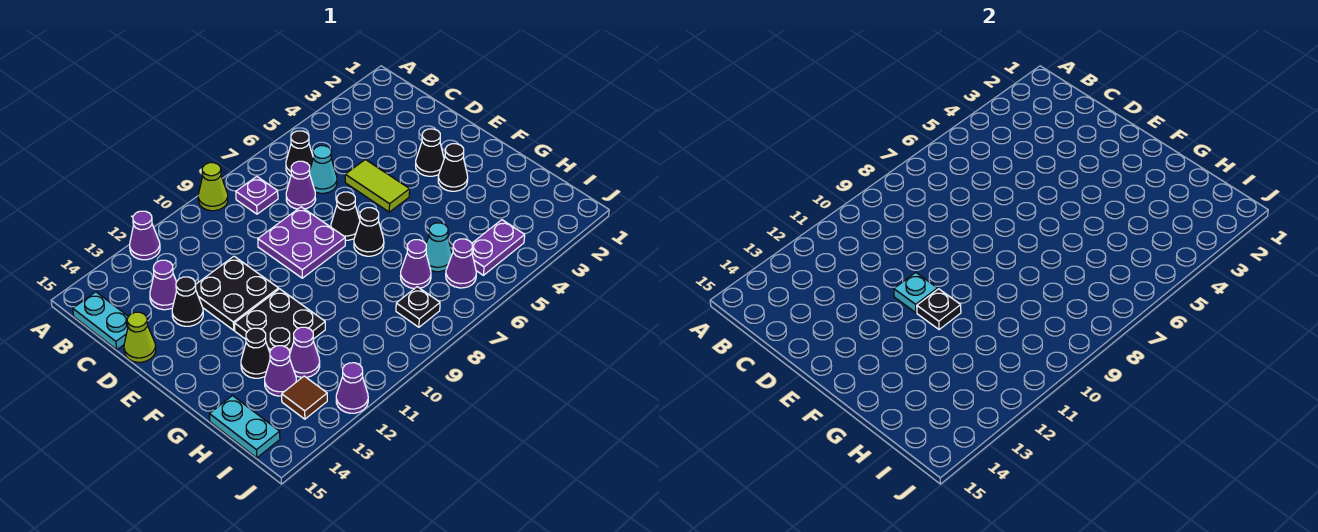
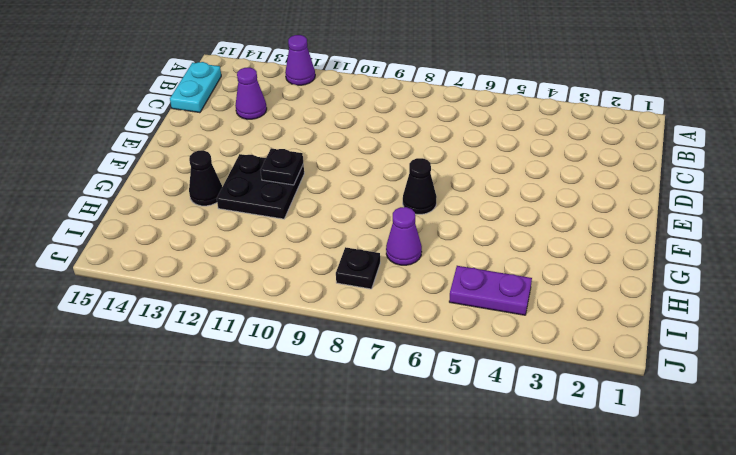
none -> lime 1x1 cone [198,163,228,211]
none -> black 1x1 cone [286,131,313,176]
none -> purple 1x1 plate [236,177,278,214]
none -> cyan 1x1 cone [310,146,337,193]

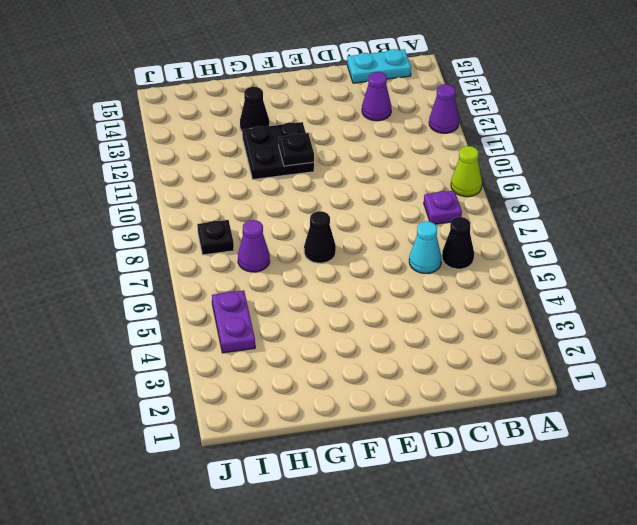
none -> purple 1x1 cone [286,161,316,209]
none -> lime 1x2 tile [345,160,410,212]
none -> purple 2x2 plate [258,207,345,278]
none -> black 2x2 plate [196,256,279,330]

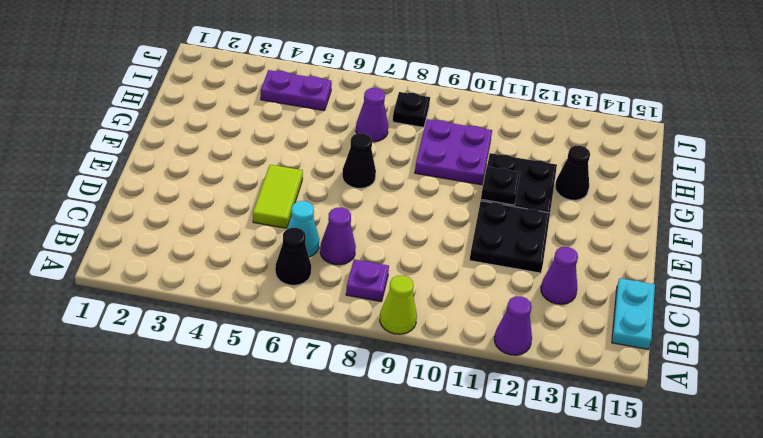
purple 2x2 plate [415,119,492,185] -> purple 2x2 plate moved to [258,207,345,278]
none -> black 1x1 cone [172,277,203,326]
none -> lime 1x1 cone [124,312,156,362]
none -> black 1x1 cone [416,129,444,176]
none -> black 1x1 cone [331,192,360,240]

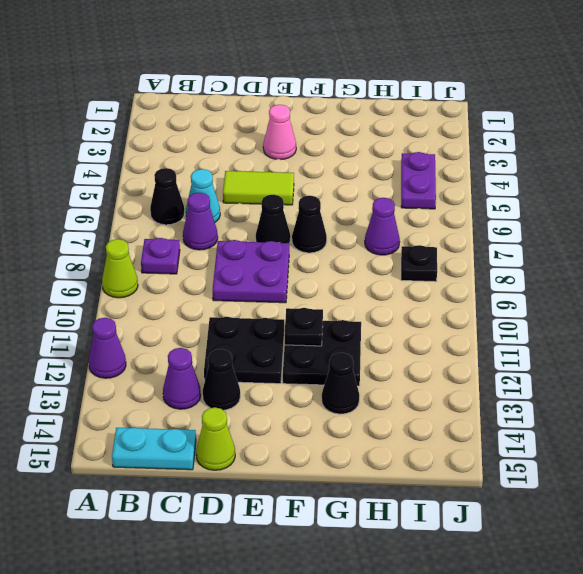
pink 1x1 cone [263,105,296,160] -> black 1x1 cone [416,129,444,176]
none -> black 1x1 cone [438,144,468,191]
none -> cyan 1x1 cone [426,223,452,272]
none -> purple 1x1 cone [290,327,320,377]
none -> purple 1x1 cone [265,346,296,396]

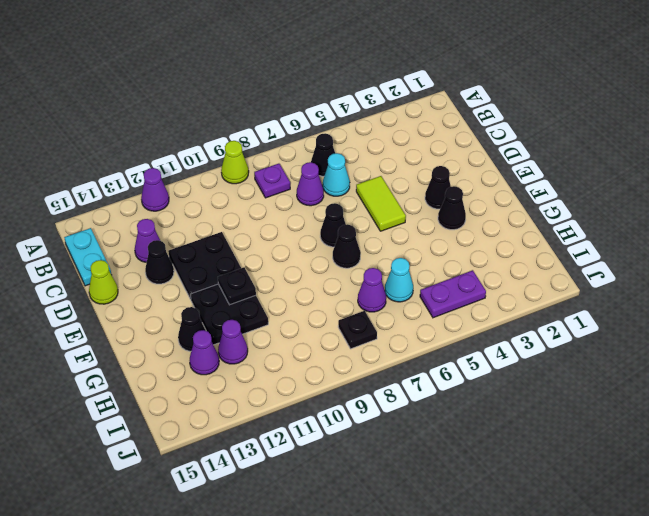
none -> purple 2x2 plate [258,207,345,278]
none -> cyan 1x2 plate [209,396,280,458]
none -> purple 1x1 cone [446,239,476,288]
none -> brown 1x1 tile [282,376,327,419]

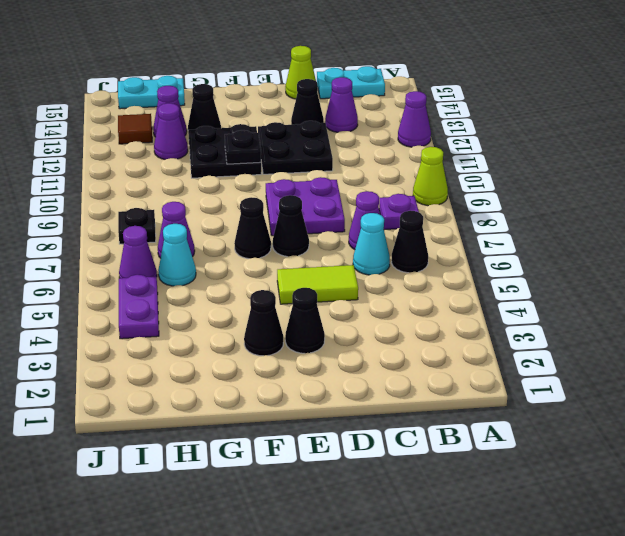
none -> purple 1x1 cone [336,363,368,413]
none -> cyan 1x1 plate [894,272,938,313]

